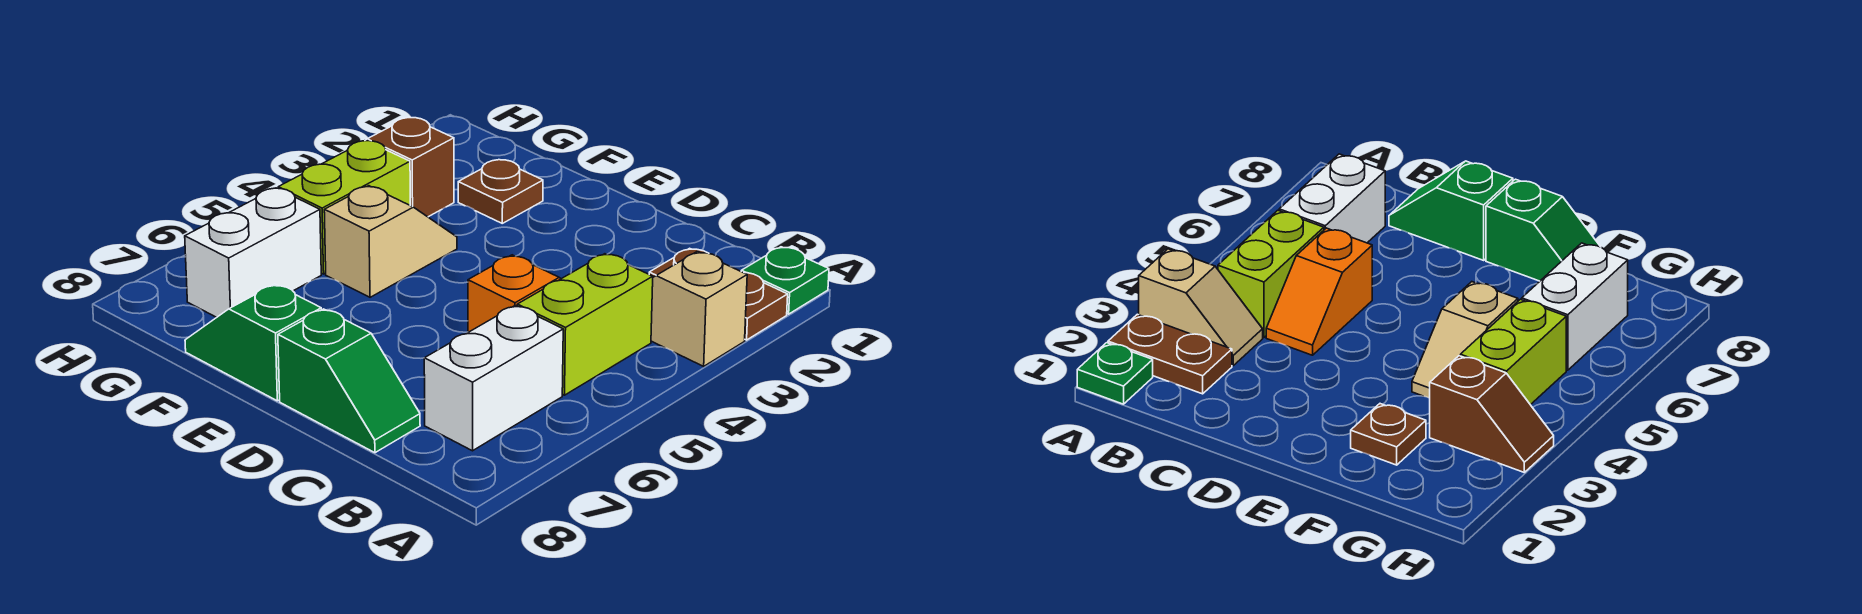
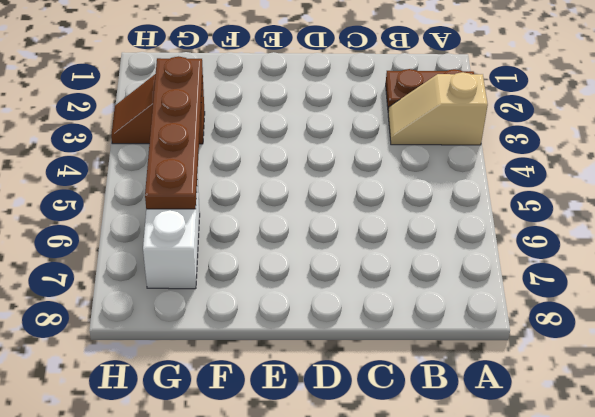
brown 1x4 plate [145,56,203,209] -> none
none -> green 1x1 plate [741,247,829,314]
none -> lime 1x2 brick [517,254,653,395]
none -> white 1x2 brick [424,305,563,451]

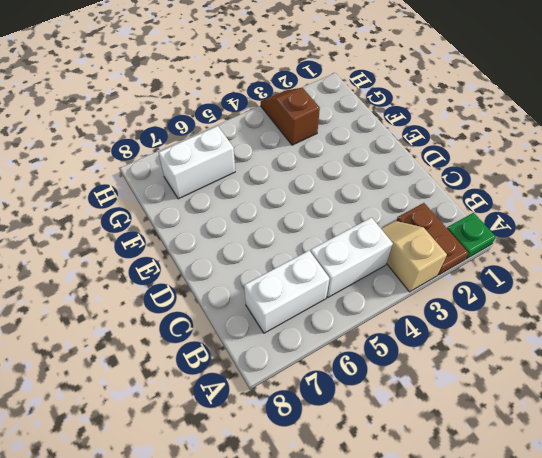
white 1x2 brick [311,218,393,297] -> lime 1x2 brick [517,254,653,395]
none -> orange 1x2 slope [468,255,561,332]
none -> green 1x2 slope [278,309,420,453]
none -> green 1x2 slope [185,284,321,401]

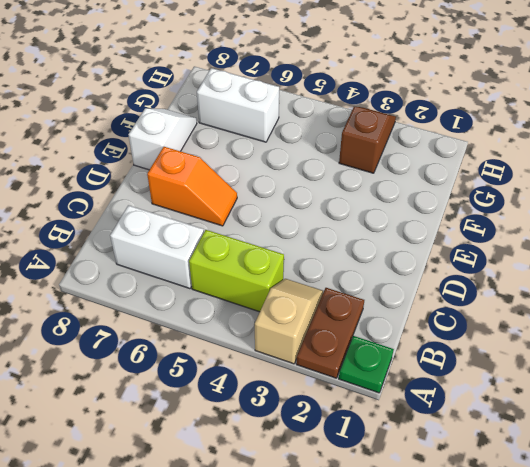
orange 1x2 slope [147,147,237,226] -> orange 1x2 slope moved to [468,255,561,332]
white 1x2 slope [128,108,197,170] -> green 1x2 slope [185,284,321,401]
none -> green 1x2 slope [278,309,420,453]
none -> brown 1x1 plate [458,160,543,223]
none -> tan 1x2 slope [324,186,457,297]

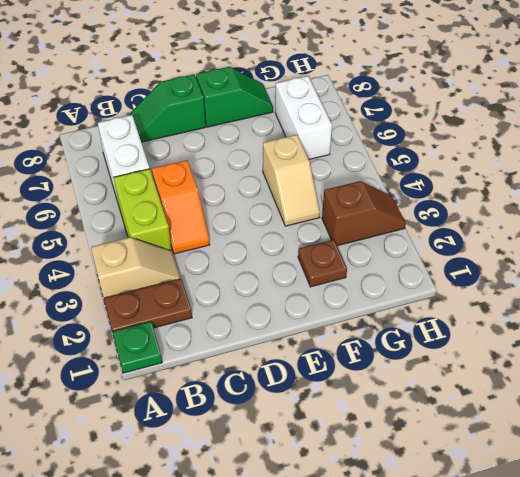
none -> lime 1x2 brick [278,141,410,274]

